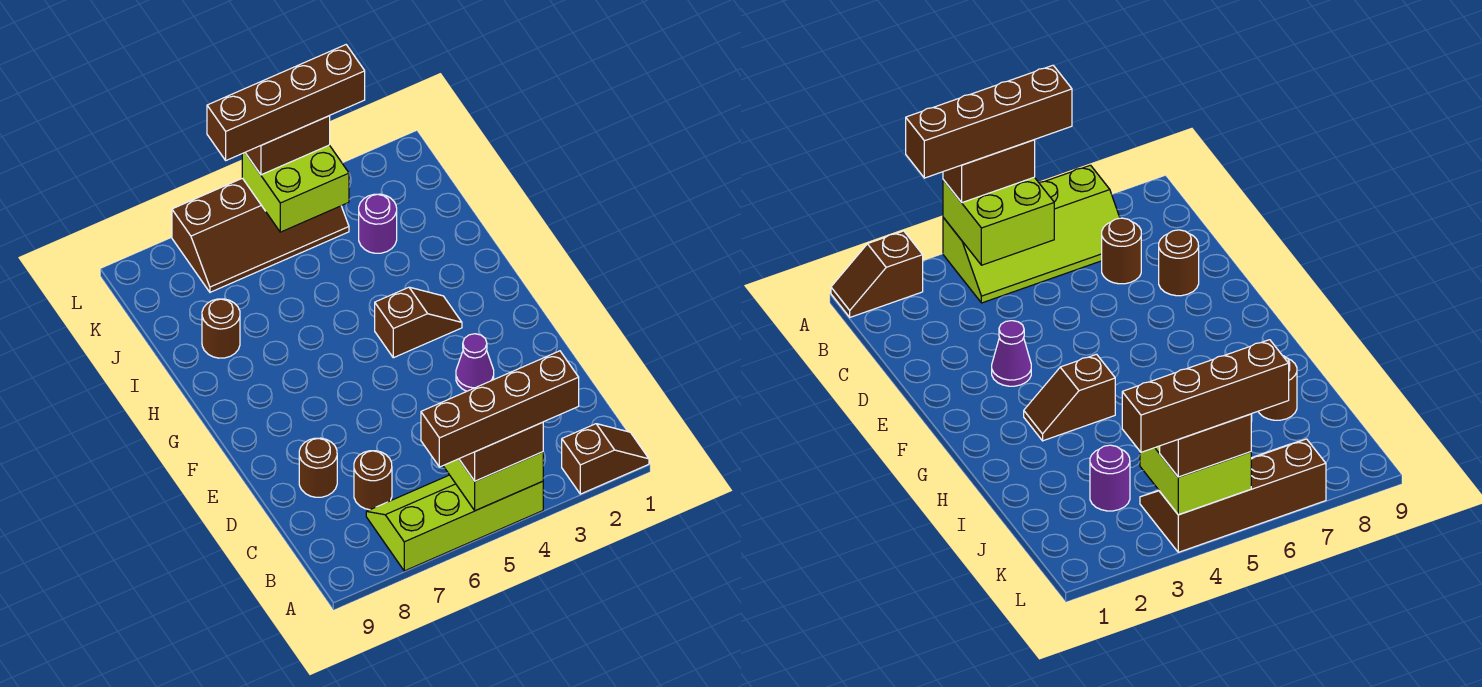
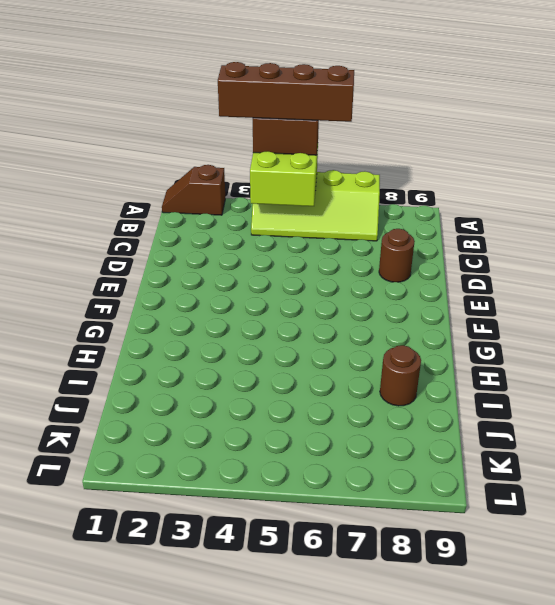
none -> brown 1x1 round brick [354,451,392,510]
none -> purple 1x1 cone [456,334,494,391]
none -> brown 1x2 slope [375,287,462,358]

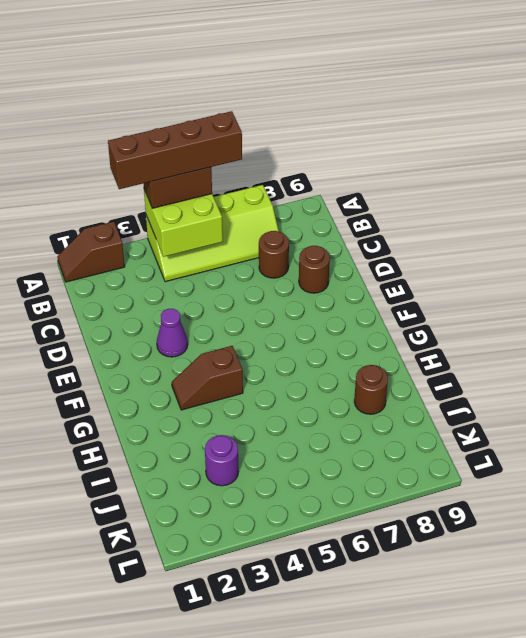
none -> brown 2x4 slope [172,178,349,292]
none -> lime 2x2 brick [242,145,349,232]
none -> brown 1x2 brick [245,116,330,175]

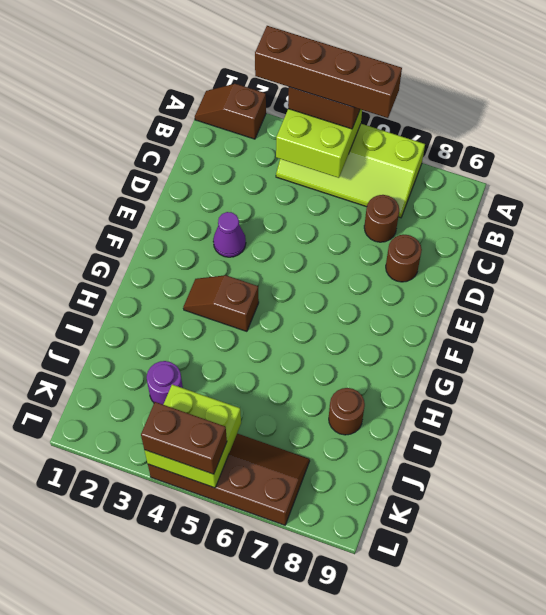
none -> brown 1x4 brick [207,45,365,160]

